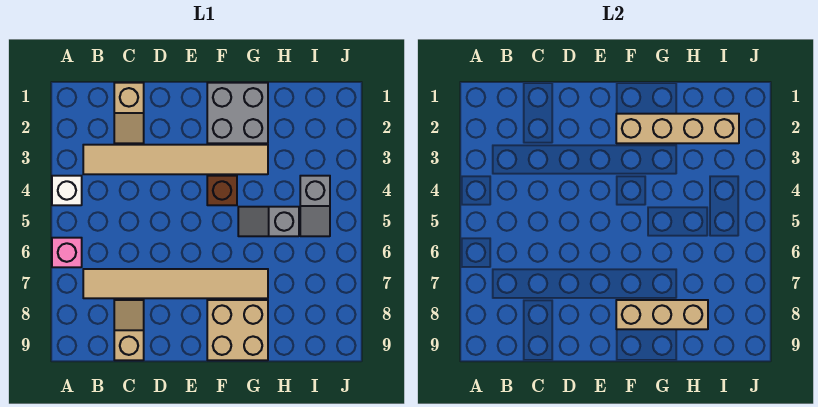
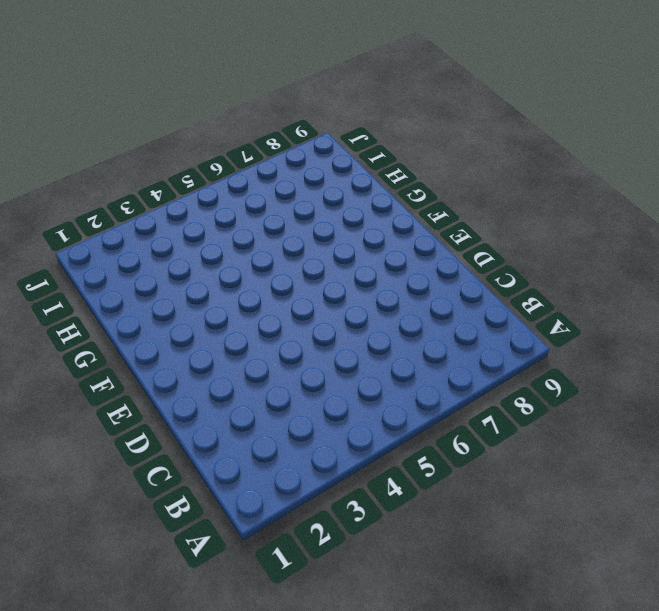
none -> white 1x1 brick [52,176,82,205]
none -> pink 1x1 brick [52,238,82,267]
none -> tan 1x6 tile [83,145,268,174]

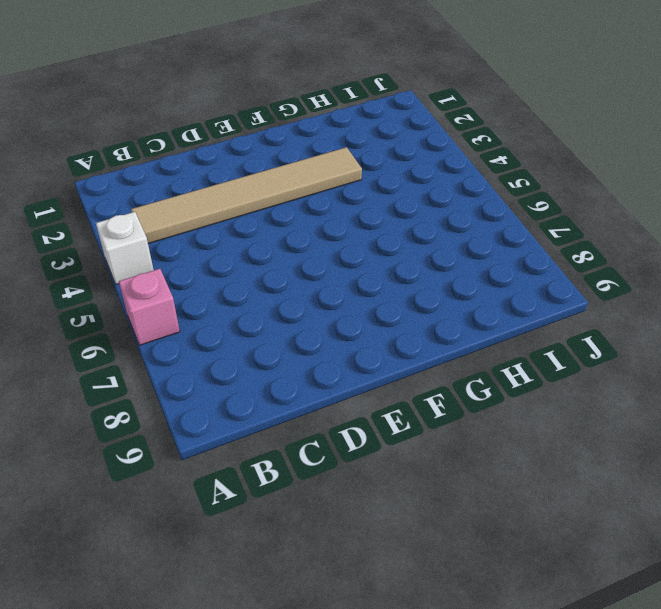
none -> tan 1x6 tile [83,269,268,298]
none -> tan 1x2 slope [114,83,144,143]
none -> tan 1x2 slope [114,300,144,360]

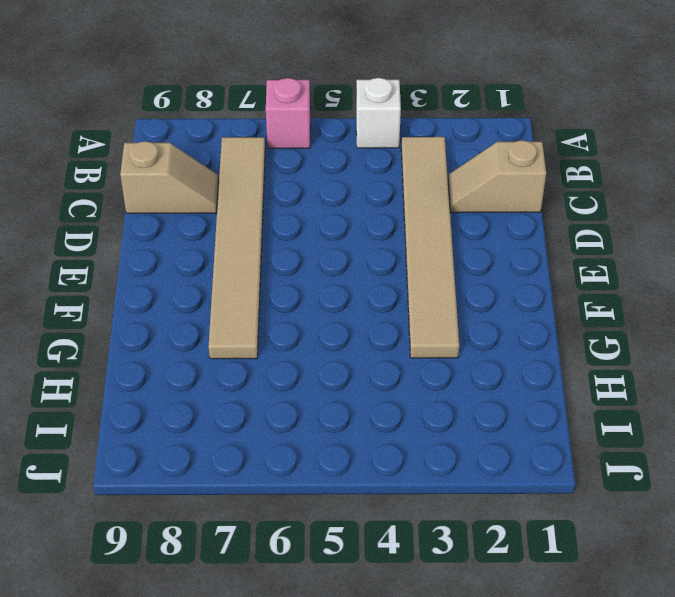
none -> grey 2x2 brick [207,83,268,143]
none -> brown 1x1 brick [207,176,237,205]
none -> tan 2x2 brick [207,300,268,360]

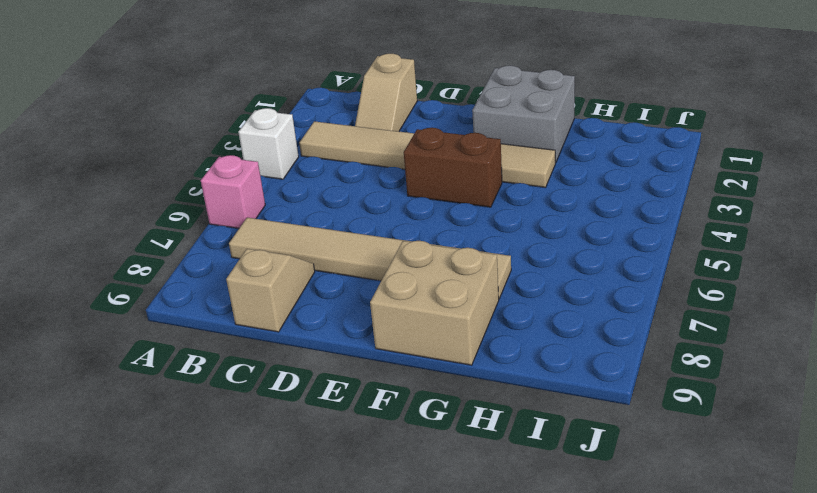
brown 1x2 brick [404,128,502,207] -> brown 1x1 brick [207,176,237,205]
none -> grey 1x2 slope [238,207,299,236]
none -> grey 1x2 slope [300,176,330,236]
none -> tan 1x4 brick [616,114,739,143]

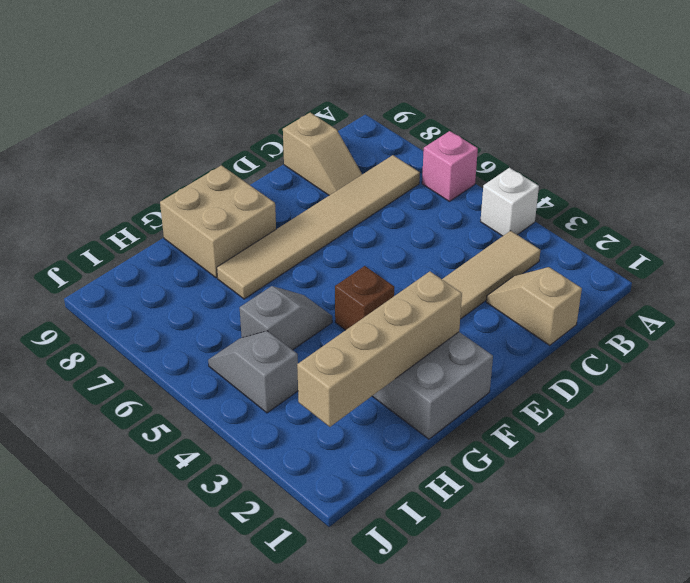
none -> tan 1x3 brick [616,300,708,329]

